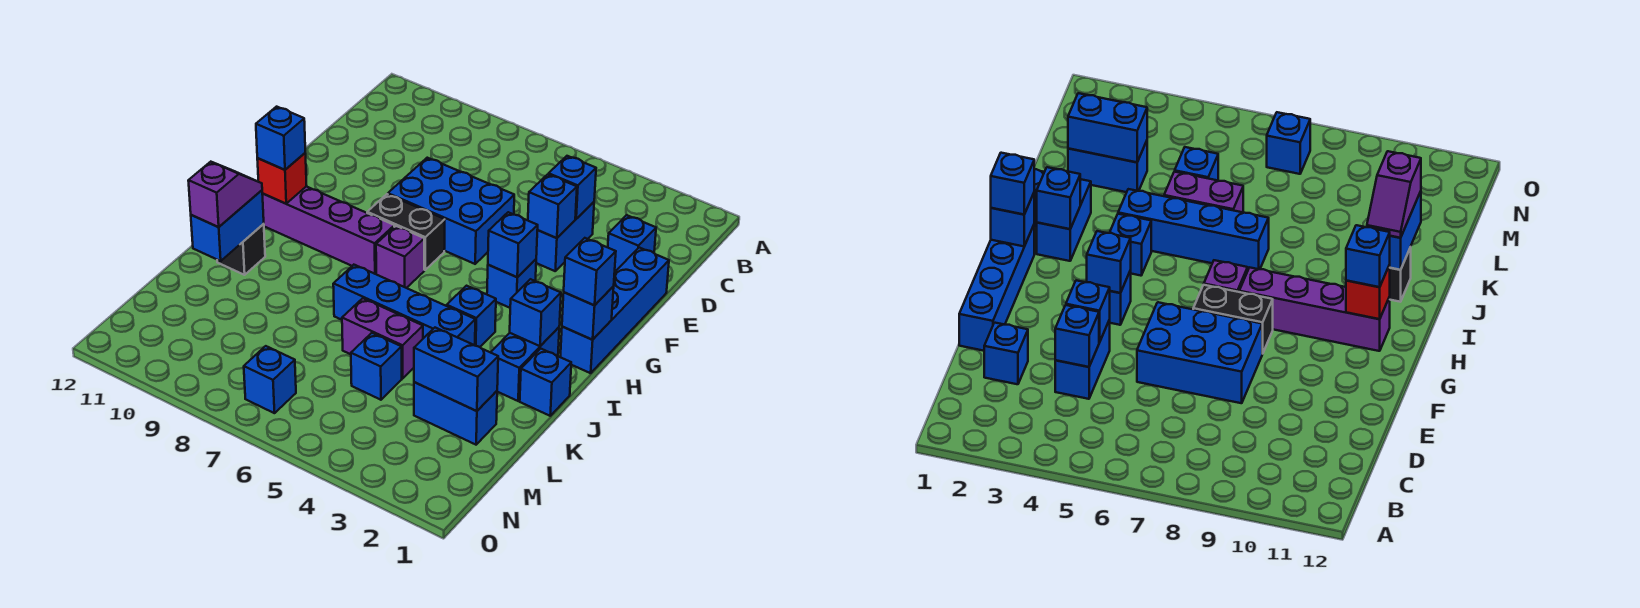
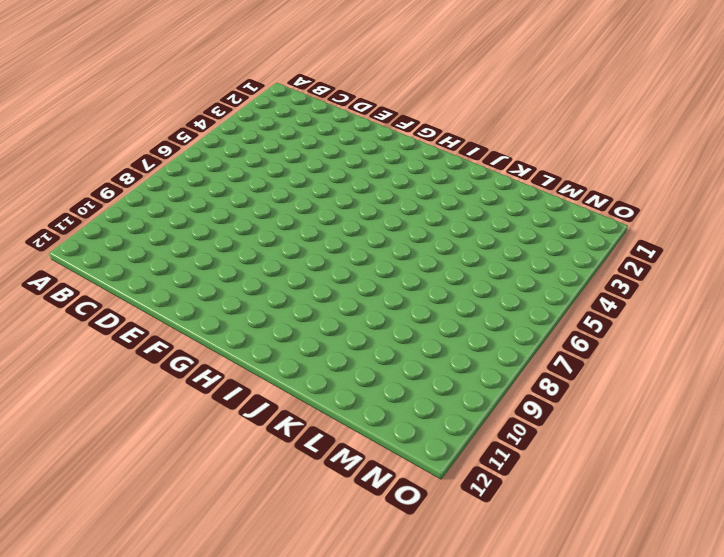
none -> blue 1x1 brick [608,215,656,270]
none -> blue 1x2 brick [536,202,594,271]
none -> blue 1x4 brick [560,248,669,373]

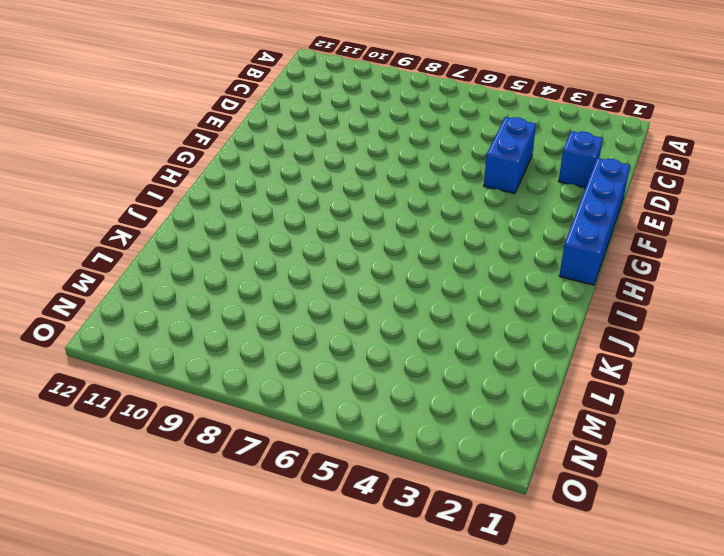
none -> blue 2x3 brick [388,158,514,264]
none -> blue 1x1 brick [487,259,536,308]
none -> black 1x2 brick [367,194,445,270]

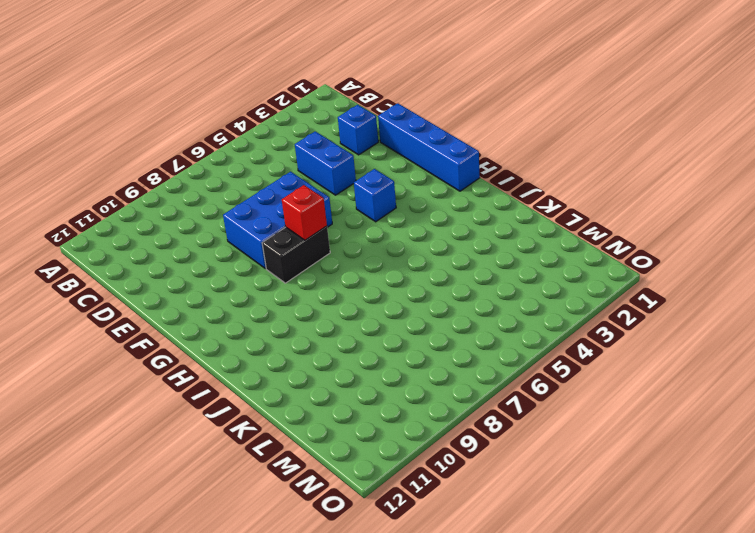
red 1x1 brick [282,185,327,240] -> red 1x1 brick moved to [257,153,307,204]
none -> purple 1x1 brick [376,226,424,288]
none -> purple 1x4 brick [262,186,394,274]
none -> blue 1x2 brick [491,327,559,401]

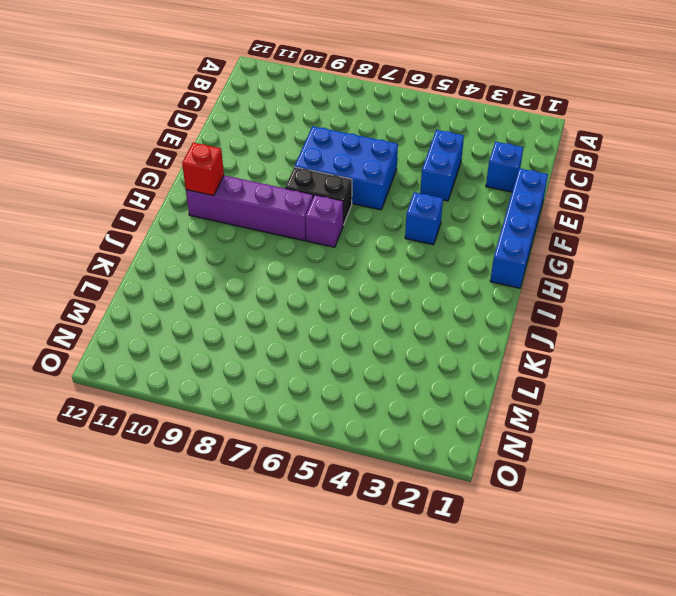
none -> blue 1x2 brick [491,327,559,401]
none -> blue 1x1 brick [447,286,496,347]
none -> blue 1x1 brick [520,349,571,416]

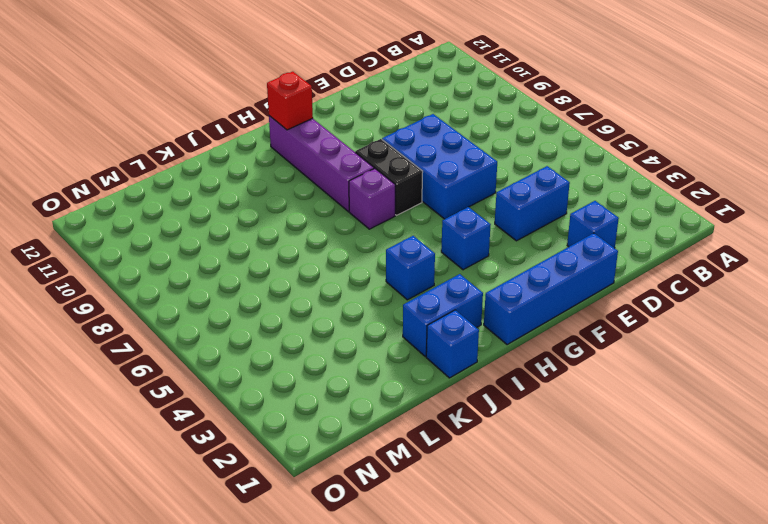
none -> blue 1x4 brick [333,265,475,345]
none -> black 1x1 brick [217,224,265,275]
none -> purple 1x2 brick [342,298,423,378]

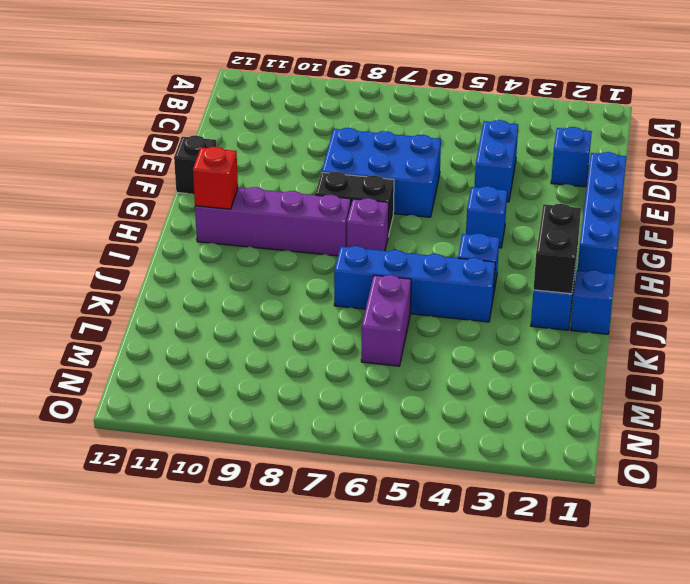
black 1x1 brick [174,136,216,194] -> black 1x1 brick moved to [217,224,265,275]
black 1x2 brick [533,204,581,294] -> blue 1x1 brick [510,279,561,346]
purple 1x2 brick [361,275,411,366] -> purple 1x2 brick turned to [342,298,423,378]
none -> blue 1x2 brick [414,382,497,445]
none -> blue 1x1 brick [351,333,402,400]
none -> blue 1x1 brick [244,346,296,413]

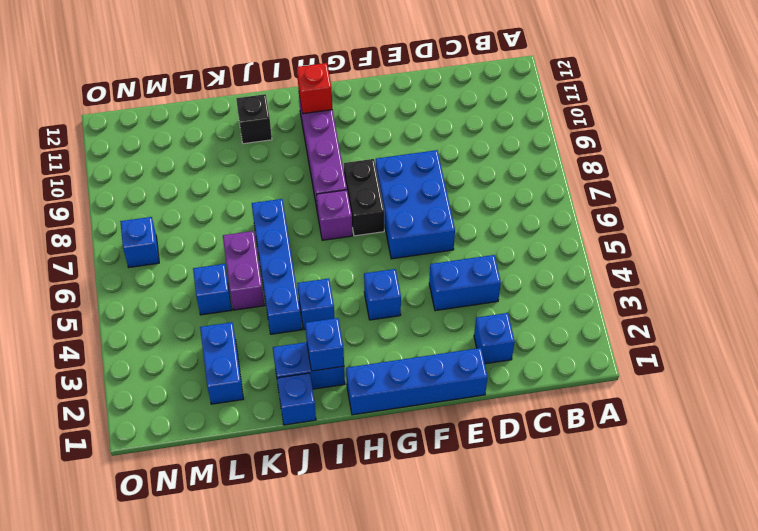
none -> blue 1x1 brick [549,156,596,219]
none -> blue 1x1 brick [528,174,577,238]
none -> blue 1x1 brick [488,212,538,277]

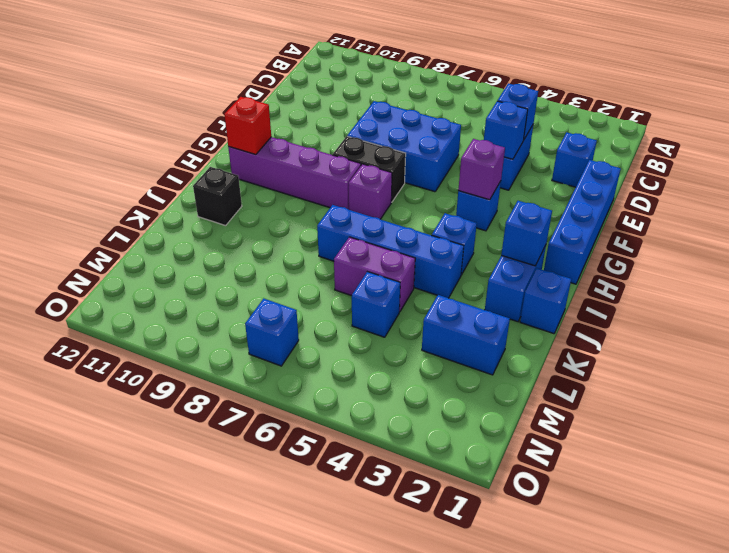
purple 1x1 brick [458,139,505,200] -> blue 1x1 brick [488,212,538,277]
none -> blue 1x1 brick [562,286,614,340]
none -> blue 1x2 brick [191,190,264,261]
none -> blue 1x2 brick [414,328,498,411]

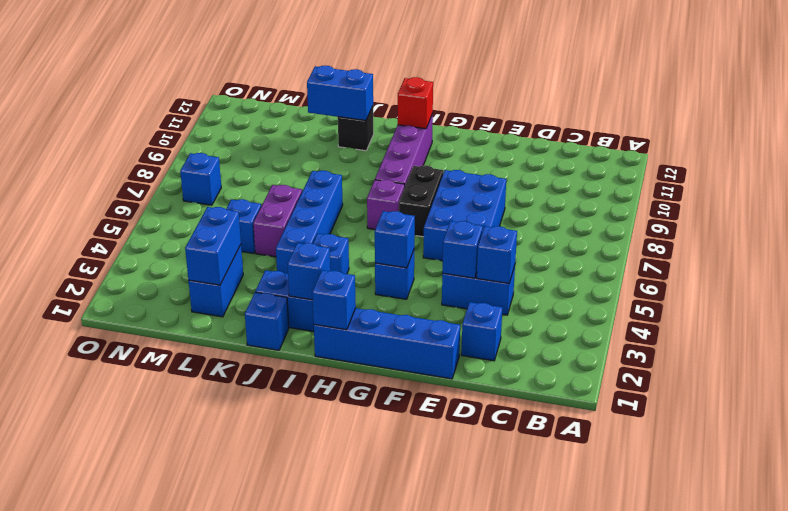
none -> blue 1x1 brick [564,238,616,305]
none -> blue 1x1 brick [256,107,305,170]
none -> purple 1x2 slope [188,162,262,227]

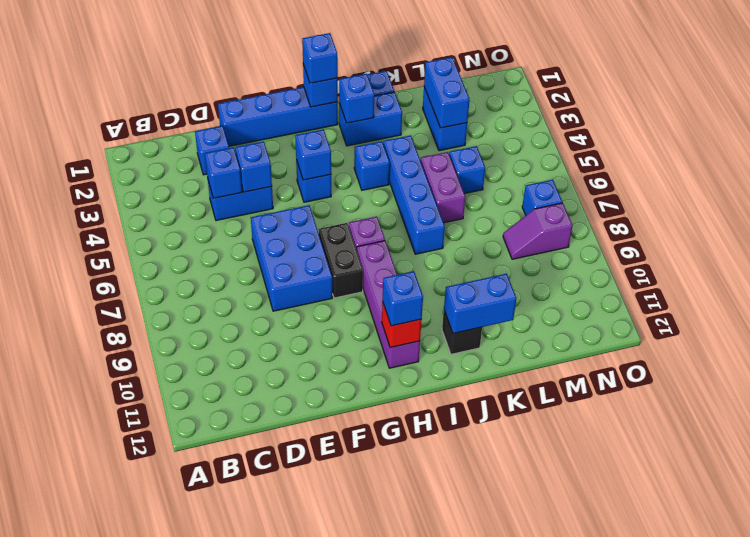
purple 1x2 slope [503,203,572,259] -> purple 1x2 slope moved to [188,162,262,227]

